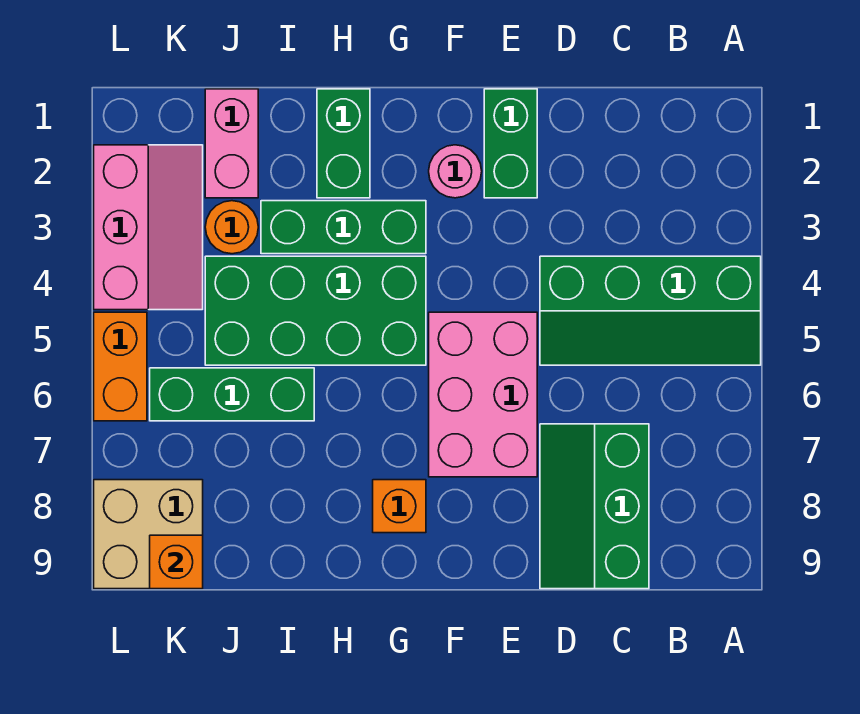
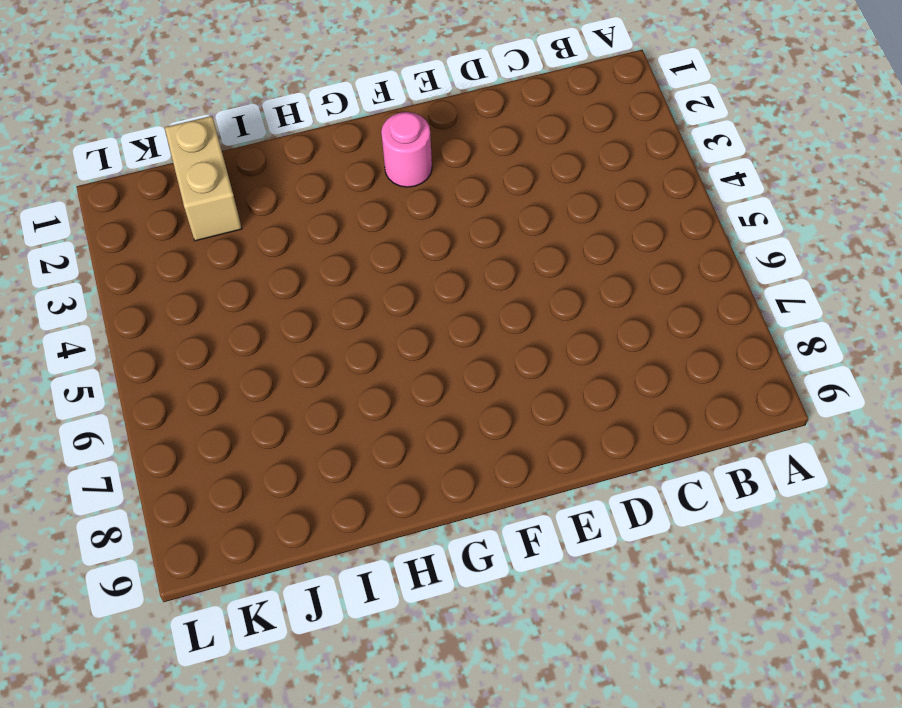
tan 1x2 brick [165,116,242,241] -> pink 1x2 brick [205,89,258,198]
none -> green 2x4 slope [540,256,761,365]
none -> green 2x3 slope [540,424,649,589]
none -> green 1x2 brick [484,89,537,198]

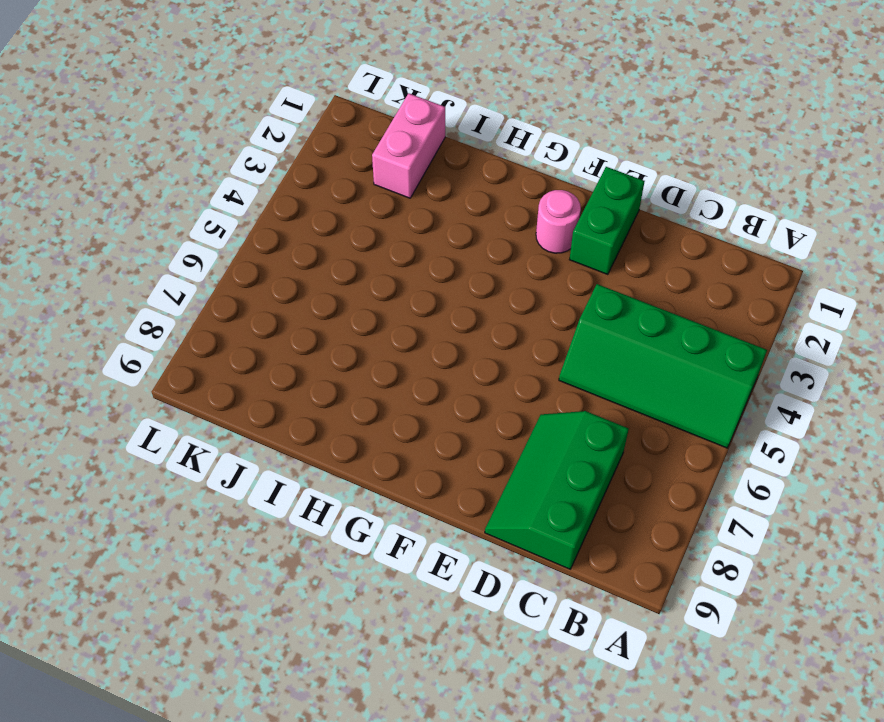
none -> pink 2x3 brick [429,312,537,477]
none -> green 1x3 brick [261,201,426,254]
none -> green 2x4 brick [205,256,426,365]

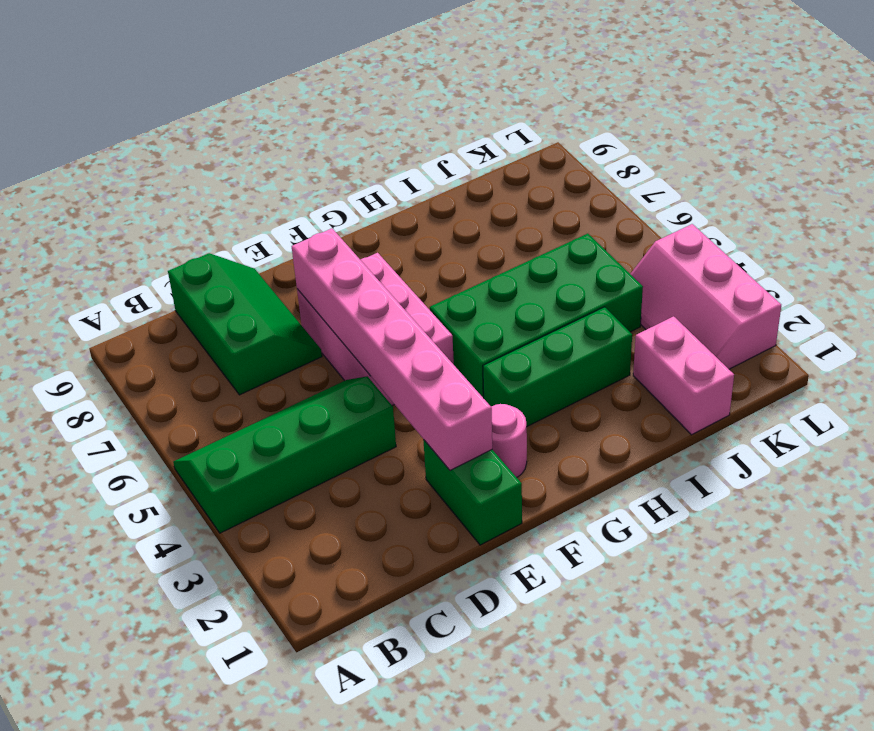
pink 1x6 brick [292,229,492,470] -> none
none -> orange 1x1 brick [373,480,426,533]
none -> green 1x2 brick [317,89,370,198]
none -> green 1x3 brick [150,368,314,421]

